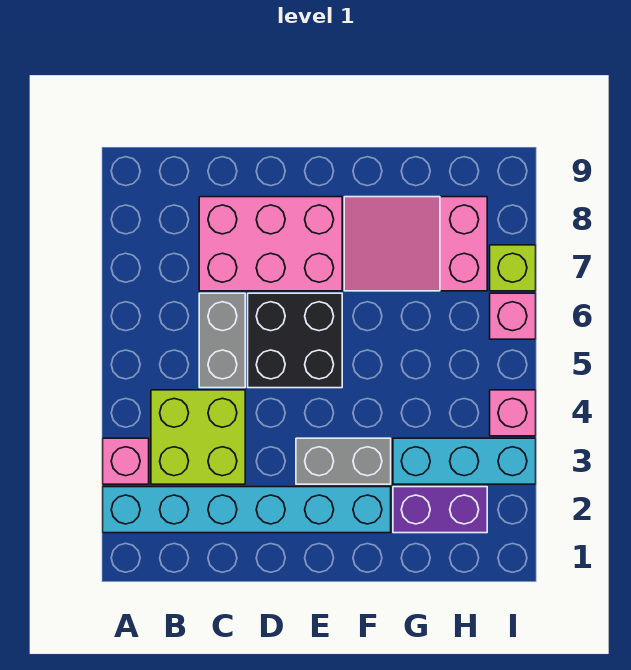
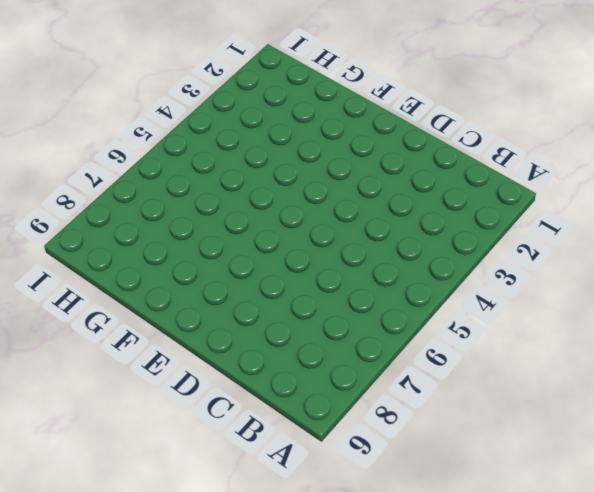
none -> cyan 1x6 brick [103,487,391,533]
none -> pink 1x1 brick [103,438,149,484]
none -> lime 2x2 brick [151,390,245,484]

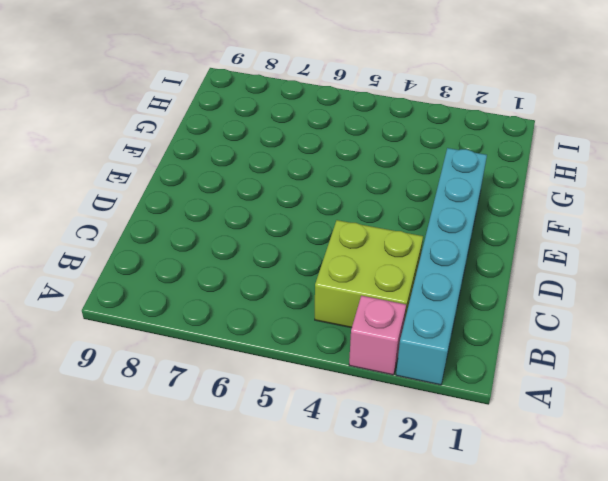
none -> grey 1x2 brick [199,293,245,388]
none -> pink 2x3 brick [199,197,342,291]
none -> black 2x2 brick [248,293,342,388]

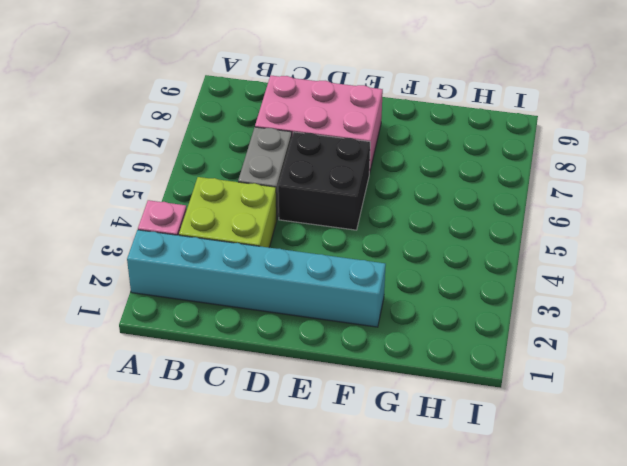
none -> grey 1x2 brick [296,438,391,484]
none -> pink 2x3 slope [344,197,487,291]
none -> purple 1x2 brick [393,487,487,533]

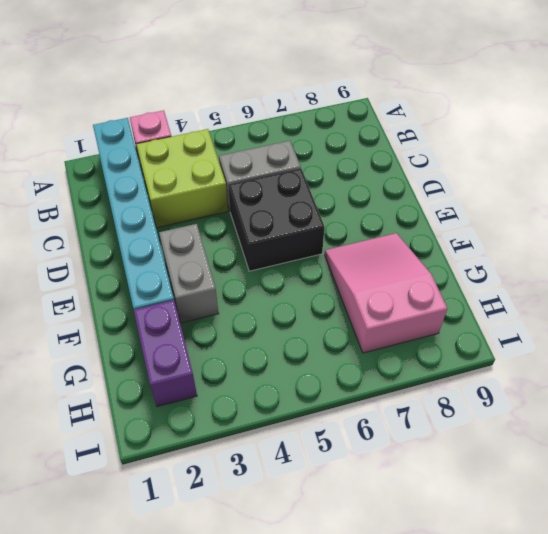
none -> pink 2x3 brick [199,197,342,291]
none -> cyan 1x3 brick [393,438,536,484]
none -> pink 1x1 brick [490,390,536,436]

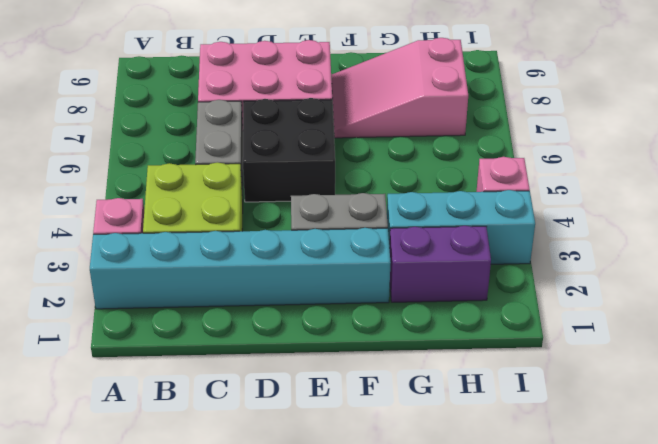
none -> pink 1x1 brick [490,293,536,339]
none -> lime 1x1 brick [490,245,536,291]

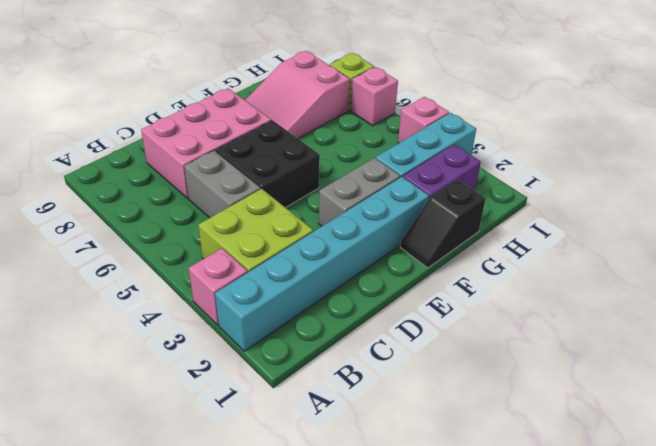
black 1x2 slope [400,179,486,268] -> none

